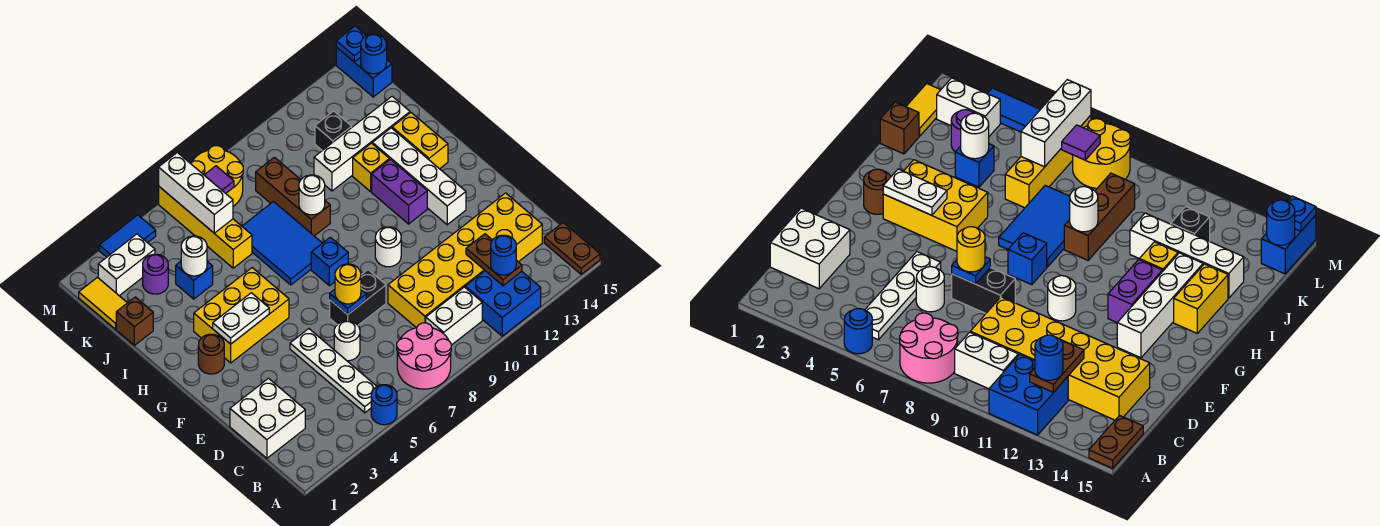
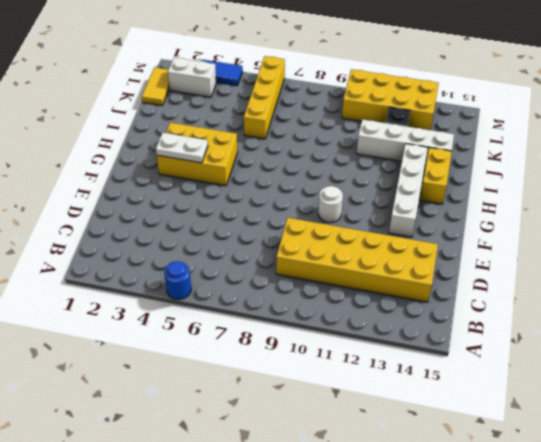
yellow 2x4 brick [342,69,439,130] -> none
none -> pink 2x2 round brick [397,323,451,389]
none -> blue 2x2 brick [465,271,541,336]
none -> brown 1x2 plate [544,223,600,274]
none -> white 1x4 plate [290,329,377,413]

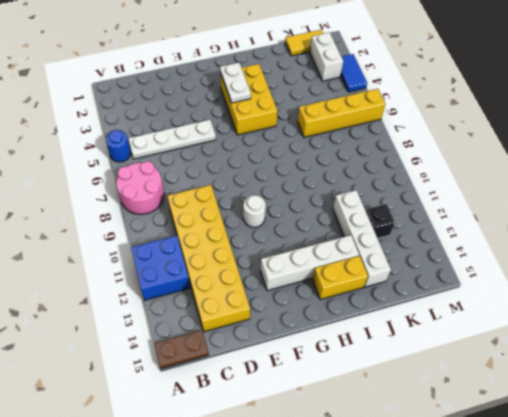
none -> white 1x2 brick [426,287,482,345]
none -> white 2x2 brick [230,378,305,458]
none -> white 1x1 round brick [334,321,360,361]
none -> black 1x2 brick [330,270,386,325]

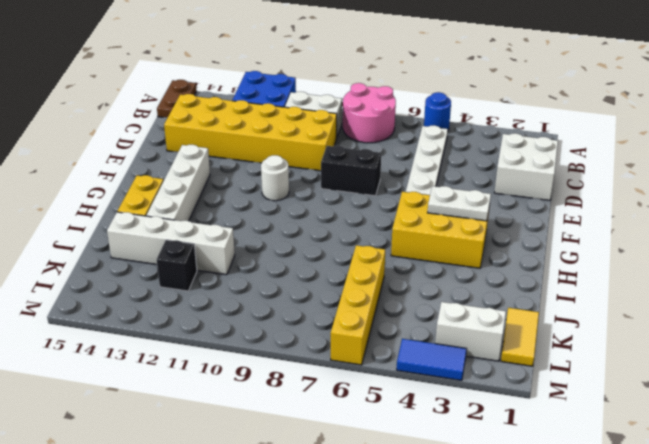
none -> white 1x1 round brick [334,321,360,361]
none -> brown 1x1 round brick [198,334,224,374]
none -> blue 1x1 brick [311,237,348,286]
none -> purple 1x2 brick [372,159,427,224]

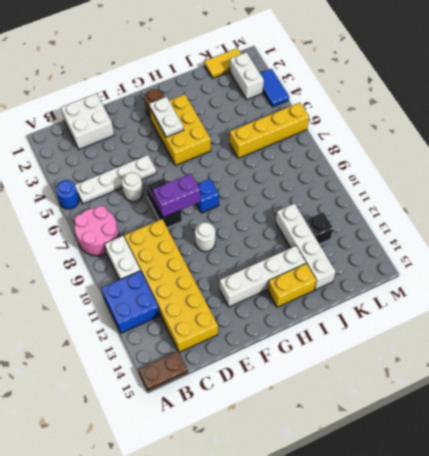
purple 1x2 brick [153,174,200,217] -> purple 1x2 brick moved to [372,159,427,224]
none -> blue 2x3 tile [242,202,322,285]
none -> brown 1x3 brick [256,157,330,236]
none -> yellow 1x1 brick [353,143,389,191]
none -> brown 1x1 brick [116,297,153,345]

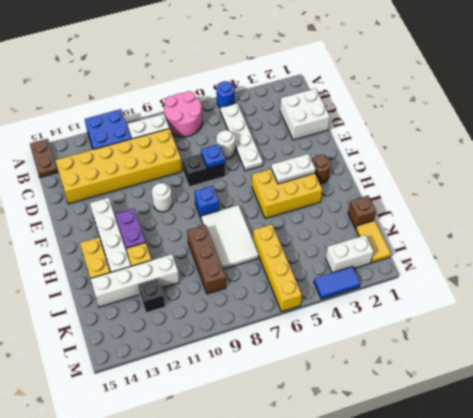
white 2x3 tile [201,205,259,269] -> blue 2x3 tile [242,202,322,285]
none -> blue 1x1 brick [176,262,213,299]
none -> purple 1x1 round brick [143,254,168,294]
none -> yellow 2x2 round brick [190,146,243,206]
none -> blue 1x2 brick [336,47,392,97]

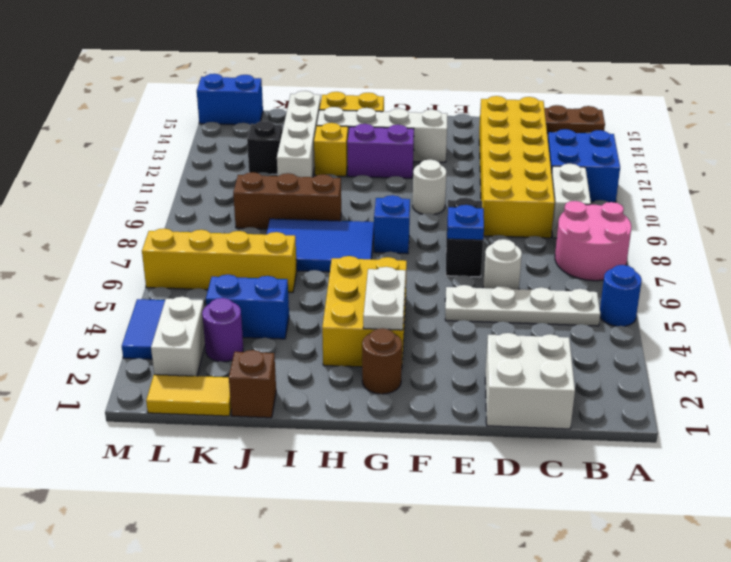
blue 1x2 brick [206,275,289,339] -> blue 1x1 brick [176,262,213,299]
none -> yellow 2x2 round brick [190,146,243,206]
none -> brown 1x2 plate [466,234,522,286]
none -> white 1x1 round brick [299,175,325,215]
none -> white 1x1 round brick [181,236,207,276]

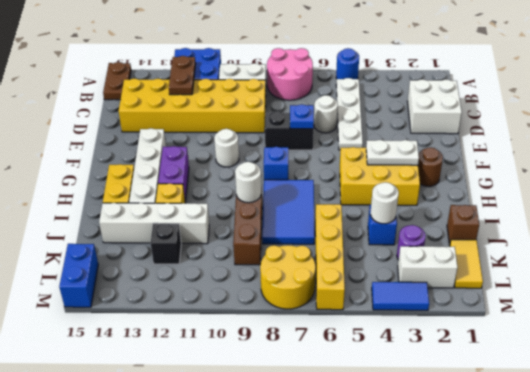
none -> white 1x3 brick [159,152,233,233]
none -> purple 1x1 tile [204,166,234,193]
none -> blue 1x1 round brick [361,34,387,74]
none -> blue 1x1 plate [336,26,366,62]

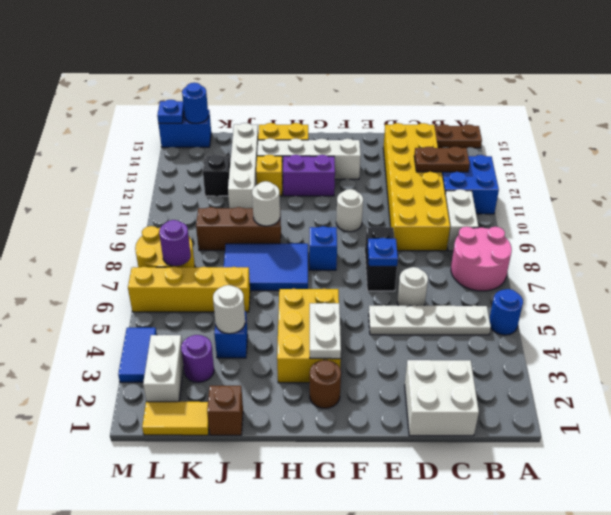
purple 1x1 round brick [159,220,191,266] -> purple 1x1 tile [204,166,234,193]
none -> white 1x3 brick [159,152,233,233]
none -> blue 1x1 round brick [491,235,516,275]
none -> yellow 1x1 round brick [335,264,361,304]

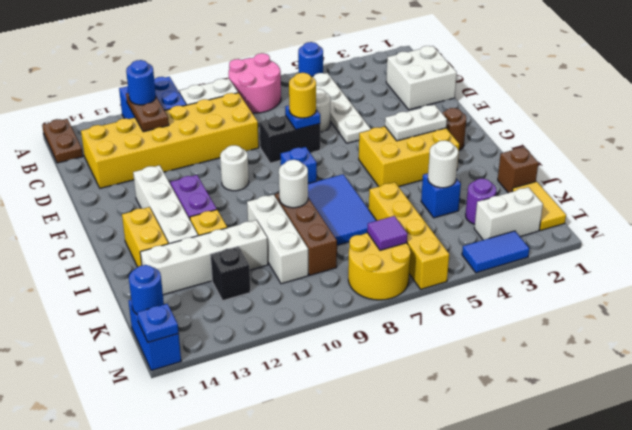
white 1x3 brick [247,195,308,284] -> white 1x3 brick moved to [159,152,233,233]

